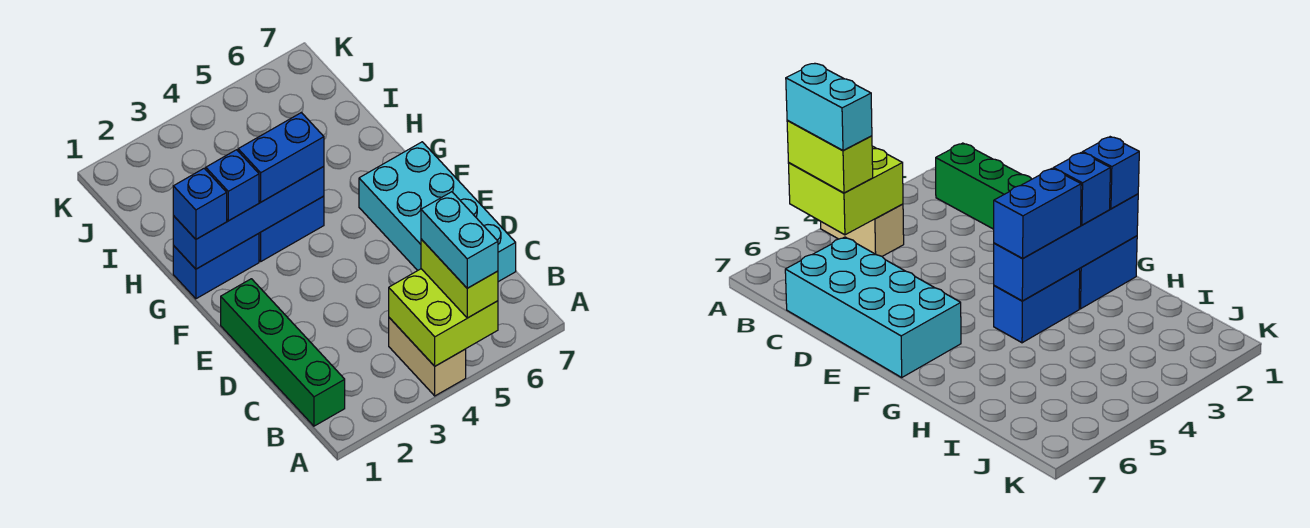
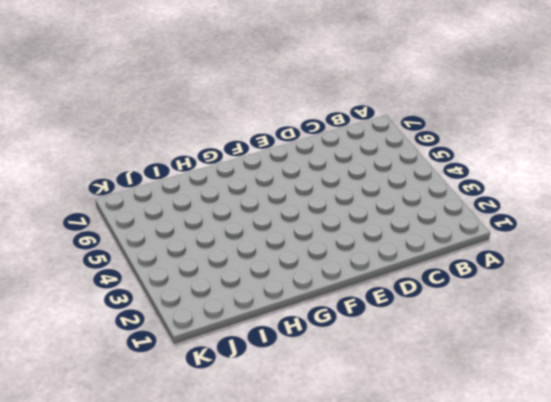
none -> tan 1x2 brick [389,318,466,396]
none -> green 1x4 brick [221,279,345,426]
none -> cyan 2x4 brick [359,142,516,282]

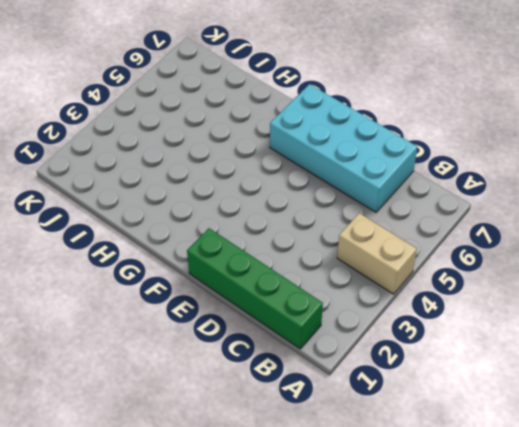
none -> blue 1x2 brick [173,234,259,299]
none -> blue 1x2 brick [259,196,324,261]
none -> lime 2x2 brick [389,269,498,366]

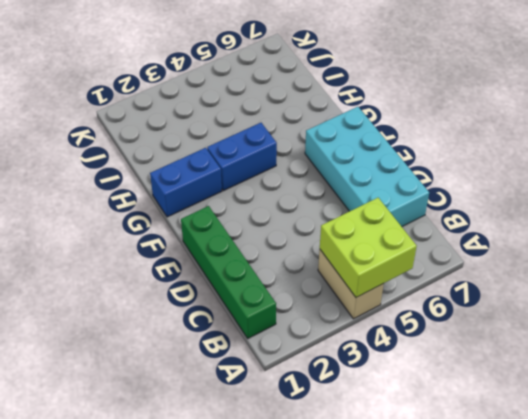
none -> blue 1x4 brick [173,167,324,269]
none -> lime 1x2 brick [421,239,498,318]
none -> blue 1x1 brick [173,168,227,239]

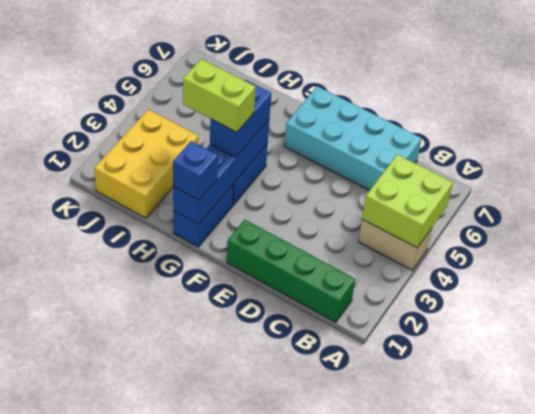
lime 1x2 brick [183,59,255,132] -> lime 1x2 brick moved to [421,239,498,318]
yellow 2x3 brick [94,110,198,218] -> none
none -> blue 1x1 brick [206,150,259,221]
none -> cyan 1x2 brick [421,192,498,288]

